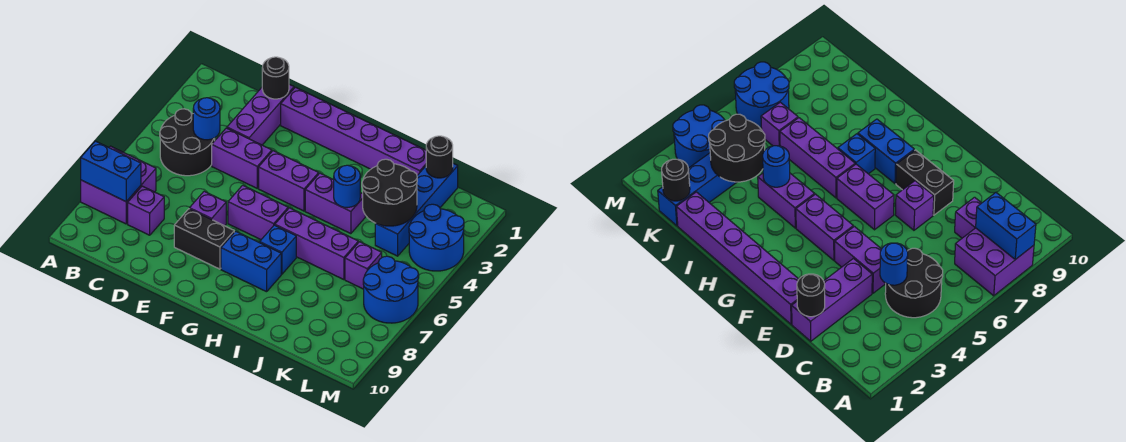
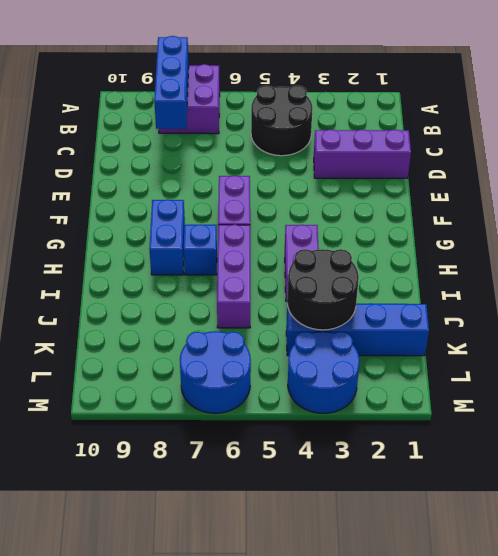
blue 1x3 brick [154,36,189,129] -> blue 1x2 brick [81,141,141,202]
none -> purple 1x1 brick [128,186,164,235]
none -> purple 1x2 brick [212,128,272,188]
none -> purple 1x6 brick [281,87,426,175]

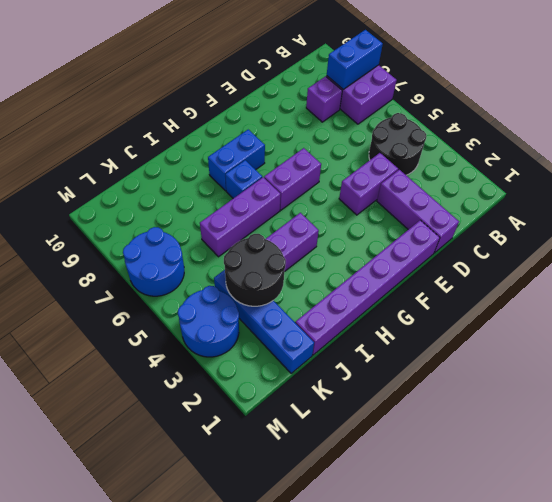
none -> purple 1x1 brick [190,191,226,226]
none -> black 1x2 brick [174,209,234,269]
none -> purple 1x2 brick [259,151,319,211]

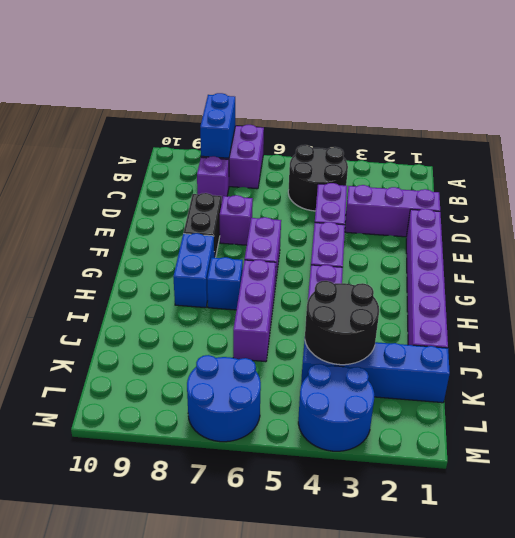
none -> purple 1x1 brick [345,242,382,289]
none -> blue 1x1 round brick [193,98,220,140]
none -> black 1x1 round brick [262,57,289,99]

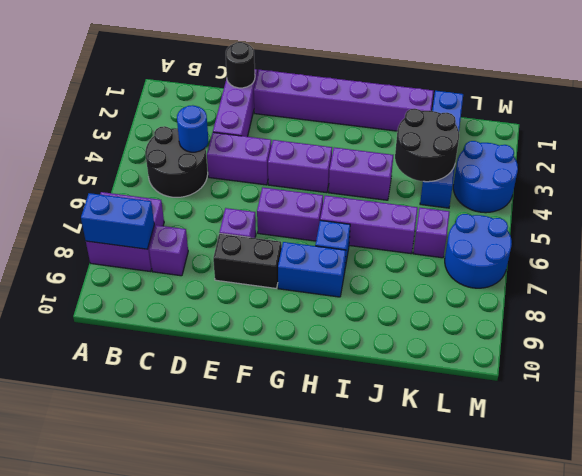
none -> blue 1x1 round brick [334,165,360,208]
none -> black 1x1 round brick [426,136,453,178]

